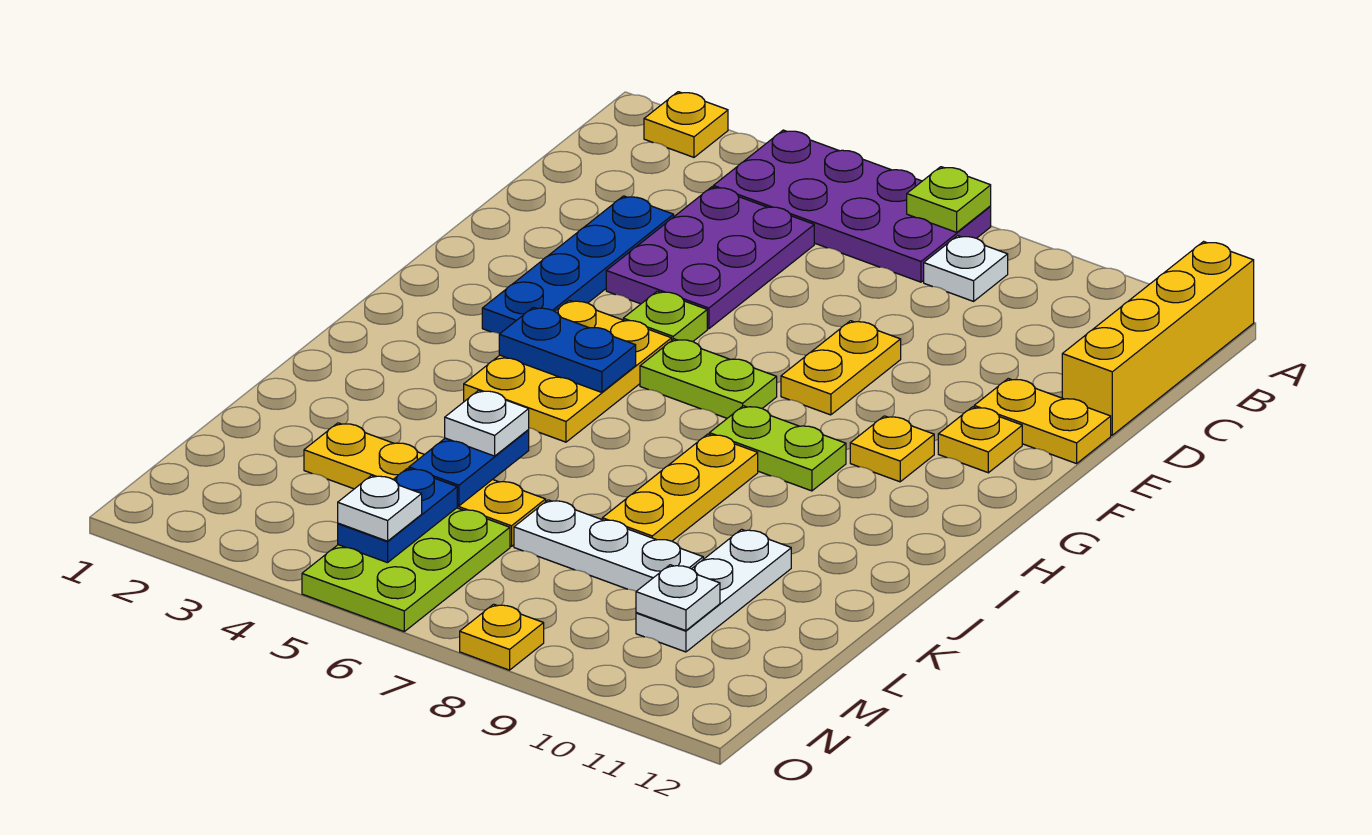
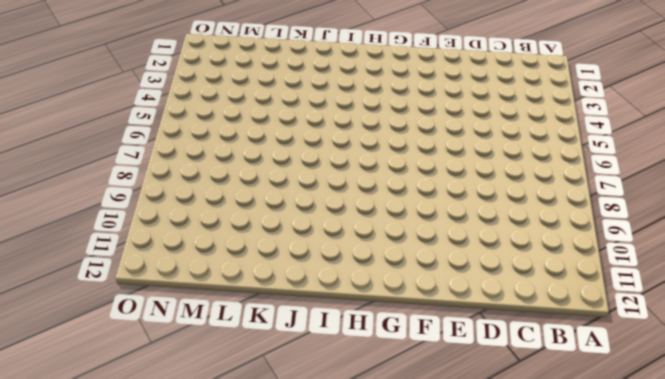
none -> yellow 1x1 plate [644,92,728,157]
none -> purple 2x4 plate [713,130,991,282]
none -> yellow 1x4 brick [1062,242,1254,435]

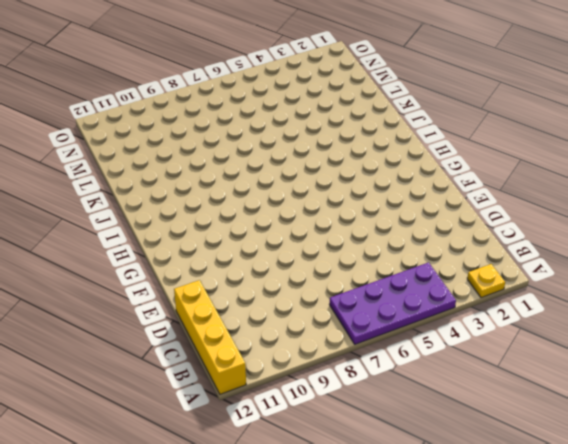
none -> white 1x1 plate [924,236,1008,301]
none -> purple 2x3 plate [606,187,814,329]
none -> blue 1x4 plate [482,196,674,334]

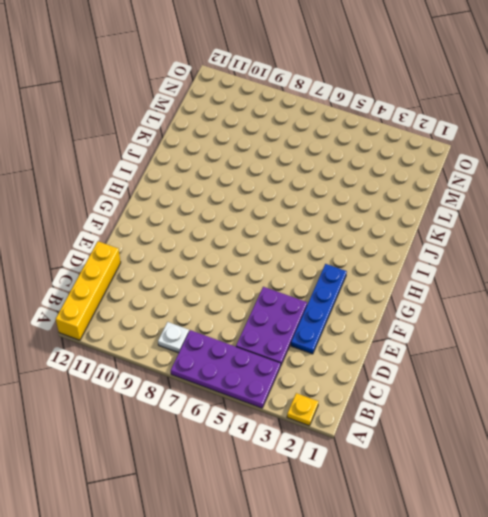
none -> yellow 1x2 plate [781,321,901,415]
none -> yellow 1x2 plate [974,379,1111,464]
none -> lime 1x1 plate [623,291,707,342]

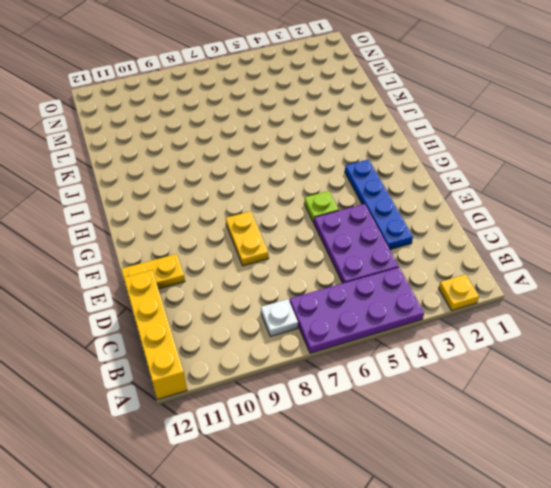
none -> yellow 1x1 plate [938,407,1022,473]
none -> yellow 2x3 plate [464,300,672,442]
none -> lime 1x2 plate [640,339,777,418]

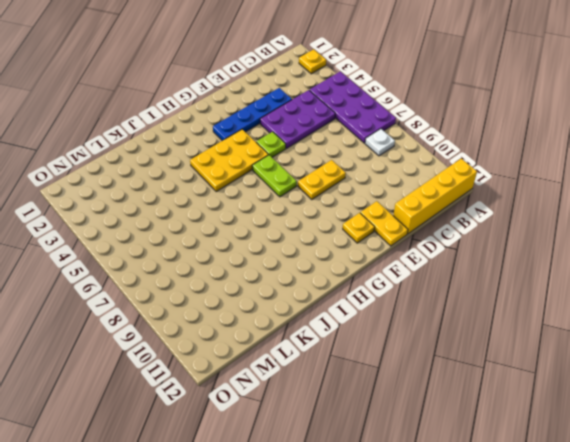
none -> yellow 1x1 plate [850,416,934,482]
none -> lime 1x2 plate [709,406,846,491]
none -> yellow 1x3 plate [602,434,758,541]

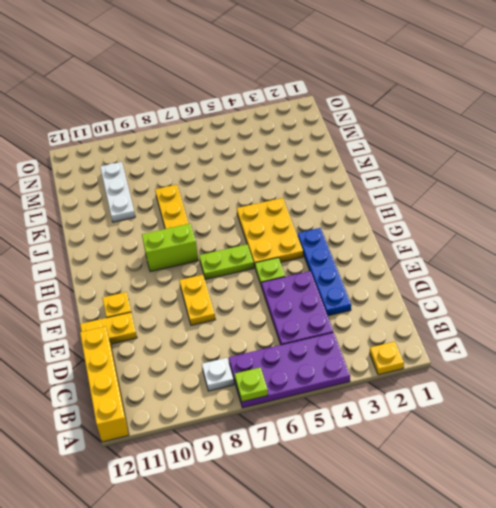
lime 1x2 brick [142,224,198,272] -> lime 1x2 plate [709,406,846,491]
none -> yellow 1x1 plate [850,416,934,482]
none -> yellow 1x4 plate [304,423,546,547]
none -> white 1x3 plate [514,500,703,591]

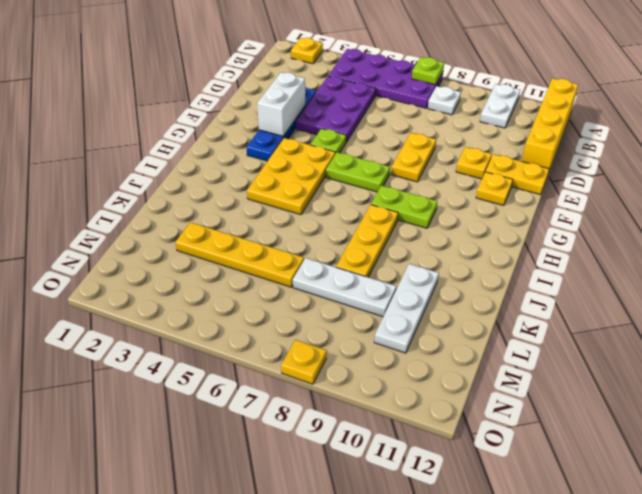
white 1x2 plate [480,84,520,128] -> none
white 1x2 brick [257,72,306,136] -> none
yellow 1x1 plate [456,147,492,179] -> yellow 1x1 plate moved to [850,416,934,482]
none -> lime 2x3 plate [302,508,510,631]
none -> blue 1x2 plate [499,307,636,392]
none -> blue 1x2 plate [409,430,529,506]

